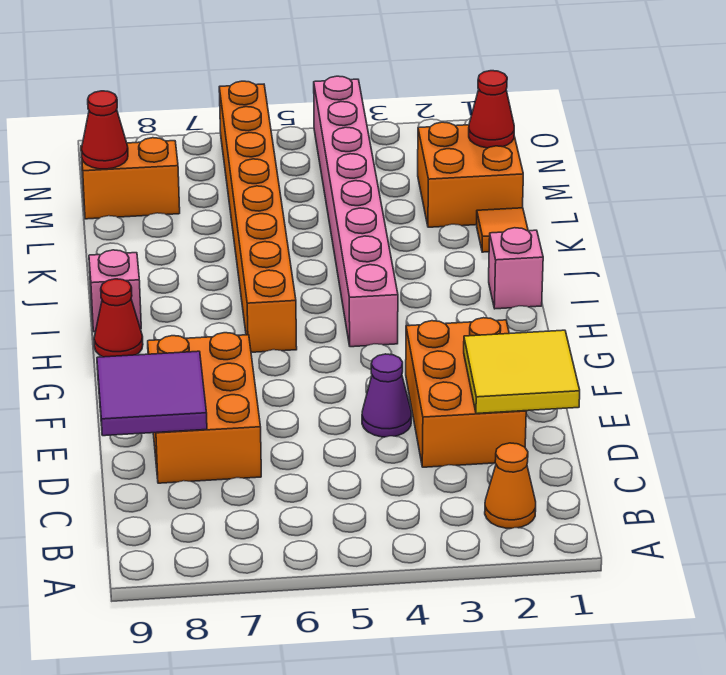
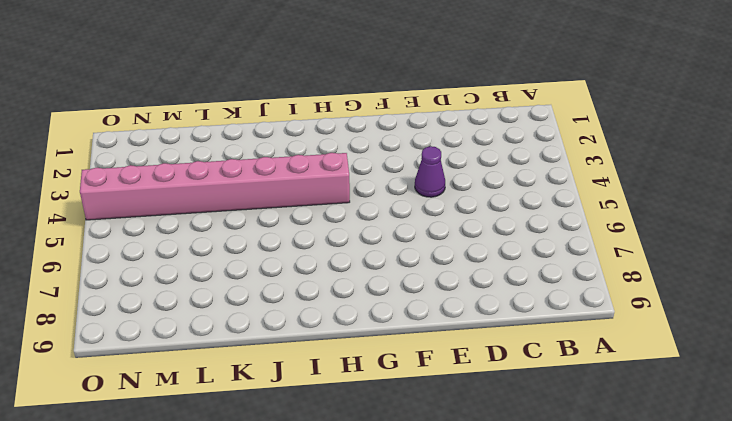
none -> orange 1x1 cone [485,443,536,528]
none -> orange 2x3 brick [406,318,526,467]
none -> orange 2x3 brick [148,333,261,483]

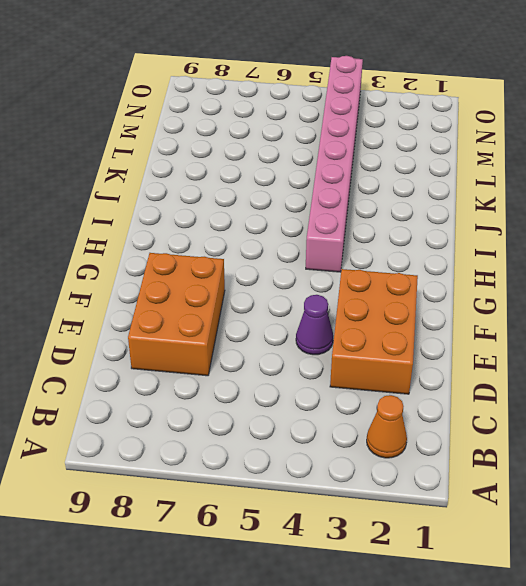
none -> orange 1x8 brick [219,81,297,352]
none -> red 1x1 cone [94,279,143,357]
none -> pink 1x1 brick [489,228,543,309]

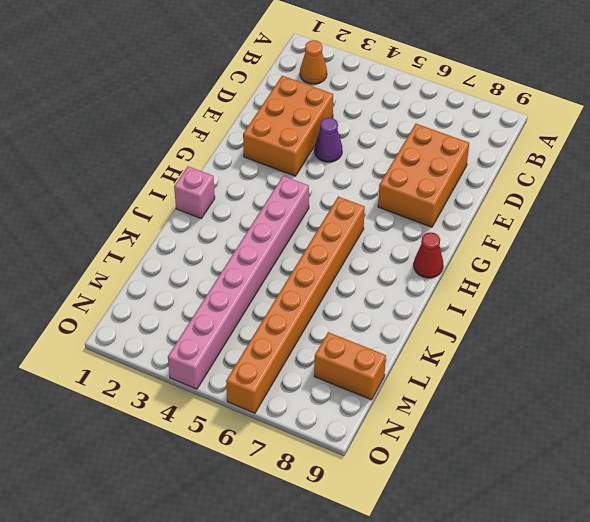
none -> pink 1x1 brick [89,250,141,332]
none -> orange 1x1 tile [477,208,528,252]
none -> orange 2x2 brick [418,122,523,227]

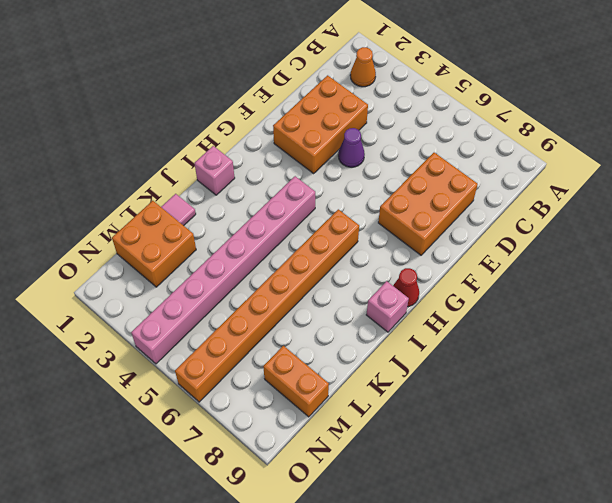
pink 1x1 tile [161,194,196,226] -> orange 1x1 tile [477,208,528,252]
none -> yellow 2x2 tile [464,330,580,414]
none -> purple 2x2 tile [97,351,207,436]
none -> red 1x1 cone [469,71,514,148]

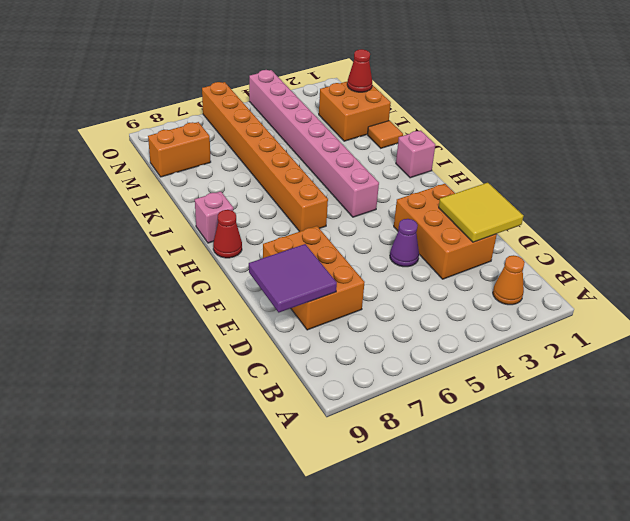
none -> red 1x1 cone [81,91,128,169]

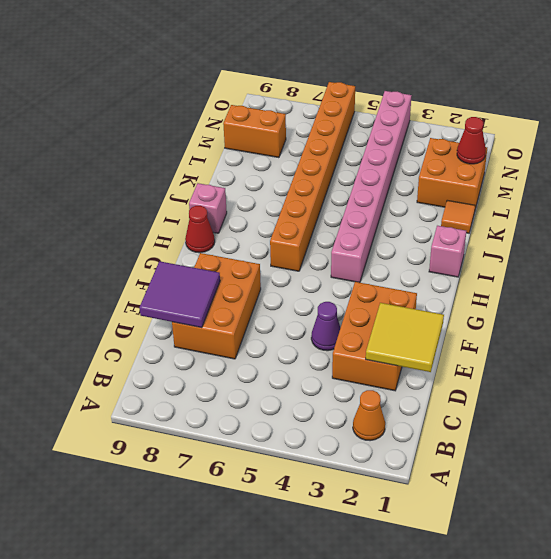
none -> red 1x1 cone [81,91,128,169]

